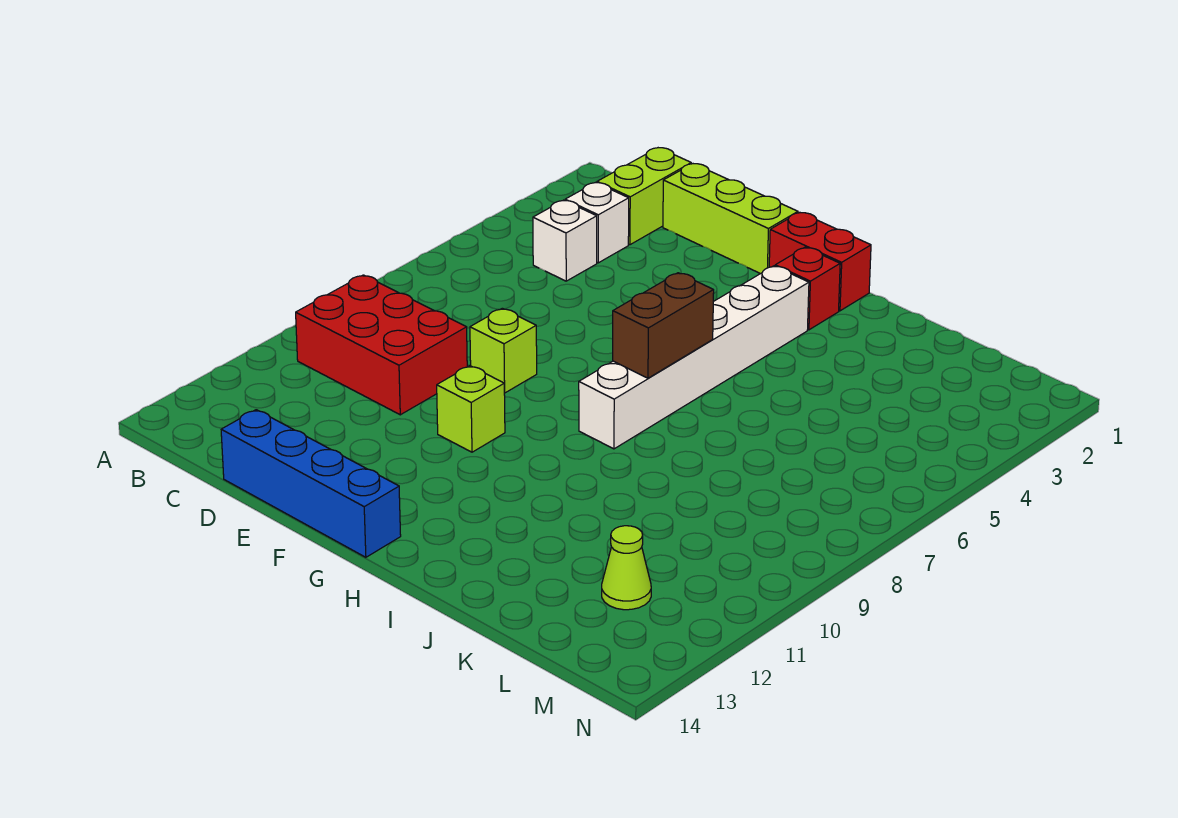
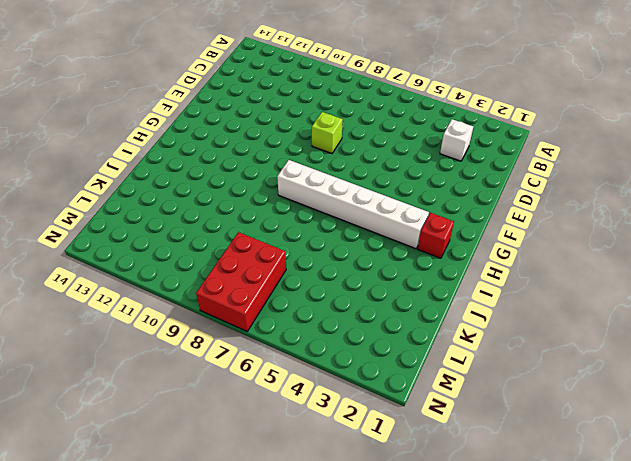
red 2x3 brick [196,232,286,331] -> red 2x3 brick moved to [296,275,467,415]
none -> lime 1x2 brick [597,148,691,245]
none -> white 1x1 brick [533,200,597,281]
none -> lime 1x3 brick [663,164,798,274]

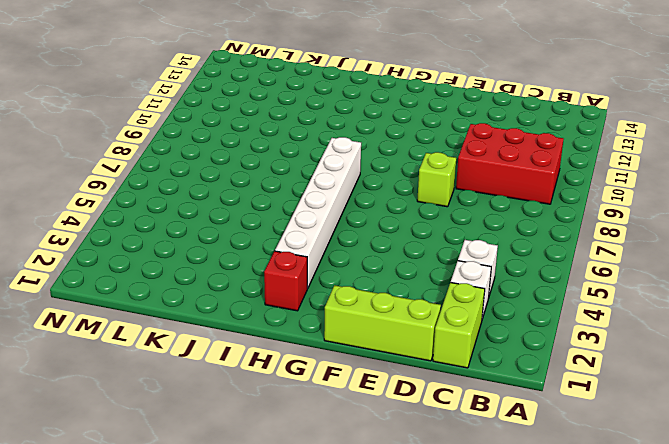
none -> blue 1x4 brick [221,410,401,557]
none -> lime 1x1 brick [437,366,505,452]
none -> red 1x2 brick [769,212,871,311]

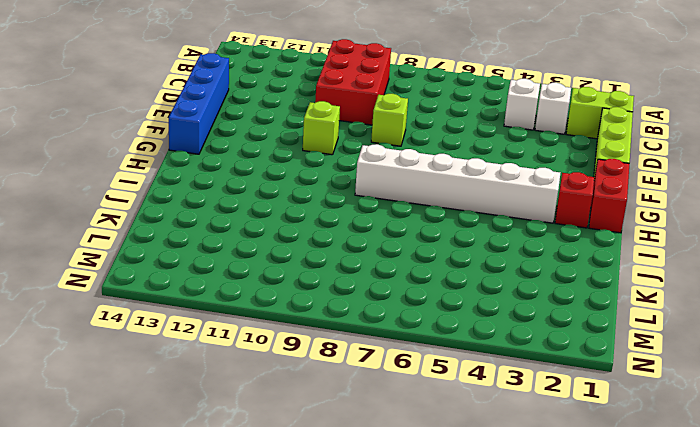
none -> lime 1x1 cone [602,526,651,610]
none -> brown 1x2 brick [613,273,714,378]

